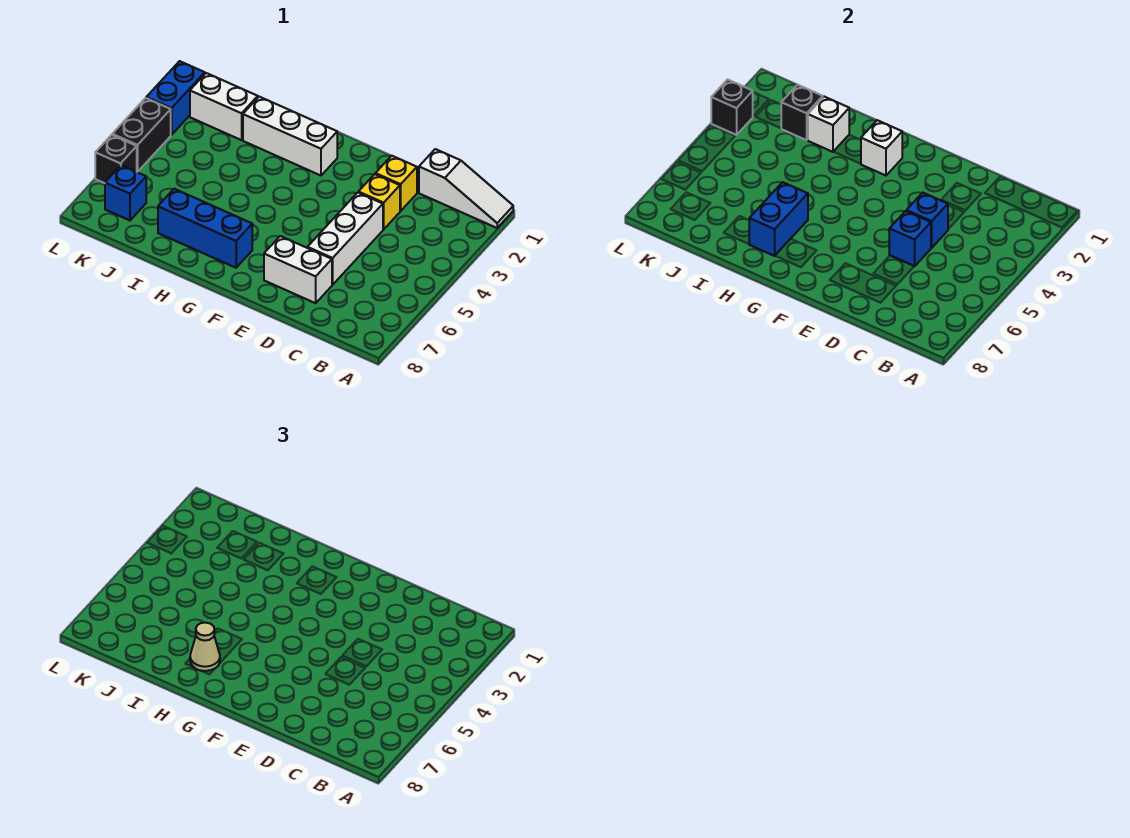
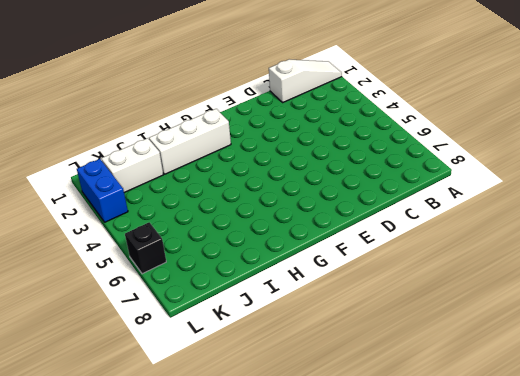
none -> yellow 1x1 brick [375,156,417,211]
none -> yellow 1x1 brick [358,174,400,229]
none -> white 1x3 brick [307,193,383,285]

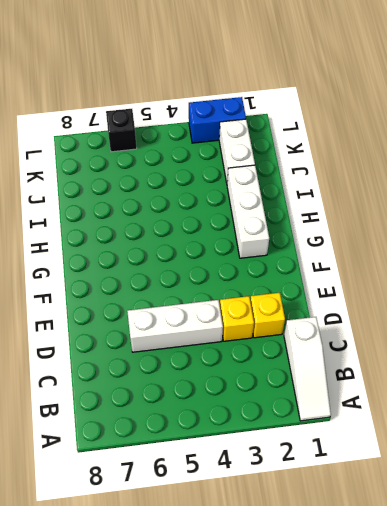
none -> white 1x2 brick [264,236,332,303]
none -> blue 1x3 brick [158,189,252,268]
none -> blue 1x1 brick [105,165,146,220]

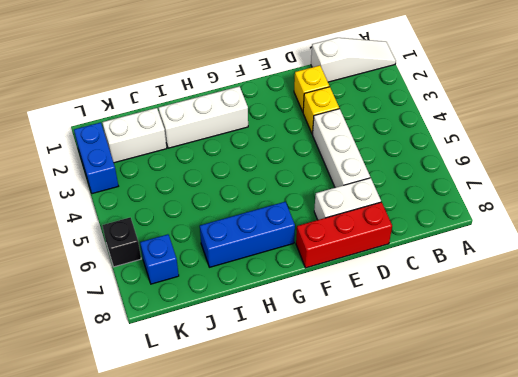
red 1x3 brick [296,202,392,268] -> none
none -> black 1x2 brick [112,98,171,172]
none -> blue 1x1 brick [906,193,948,248]
none -> blue 1x1 brick [889,211,931,266]

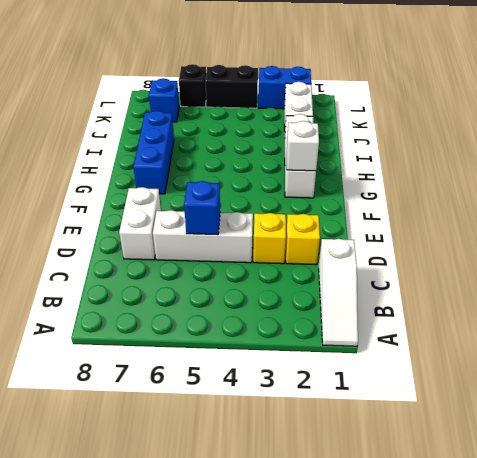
none -> blue 1x1 brick [906,193,948,248]
none -> blue 1x2 brick [749,182,808,256]
none -> white 1x1 brick [808,97,849,152]

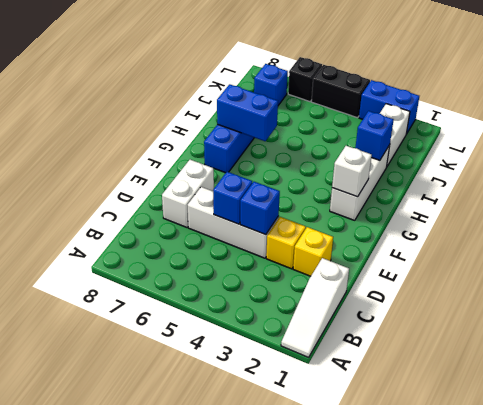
blue 1x1 brick [355,111,394,160] -> white 1x1 brick [808,97,849,152]
none -> black 1x1 brick [781,85,823,140]
none -> black 1x1 brick [711,80,753,135]
none -> tan 1x1 cone [190,623,220,671]

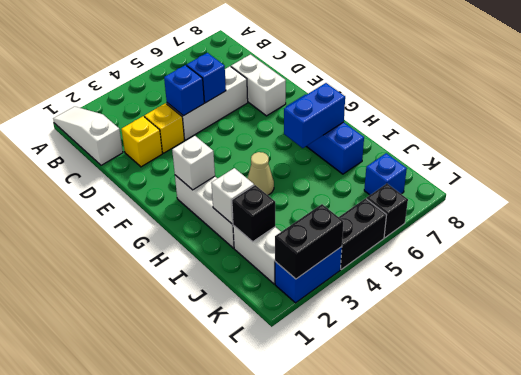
tan 1x1 cone [247,152,274,195] -> tan 1x1 cone moved to [190,623,220,671]
black 1x2 brick [275,204,344,279] -> black 1x1 brick [711,80,753,135]

